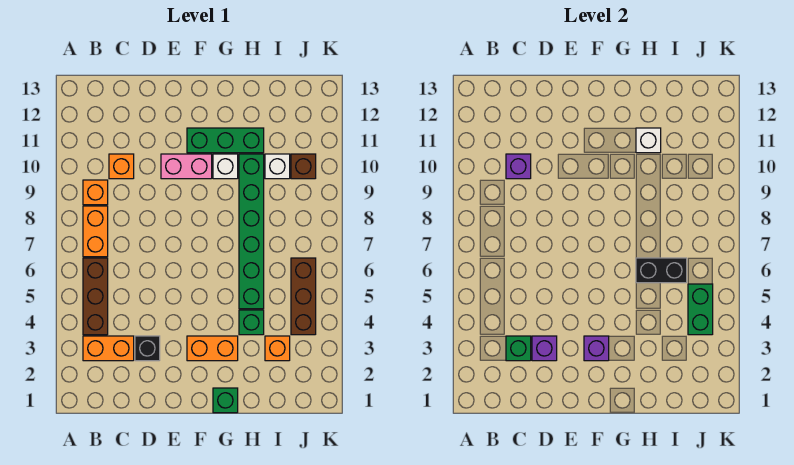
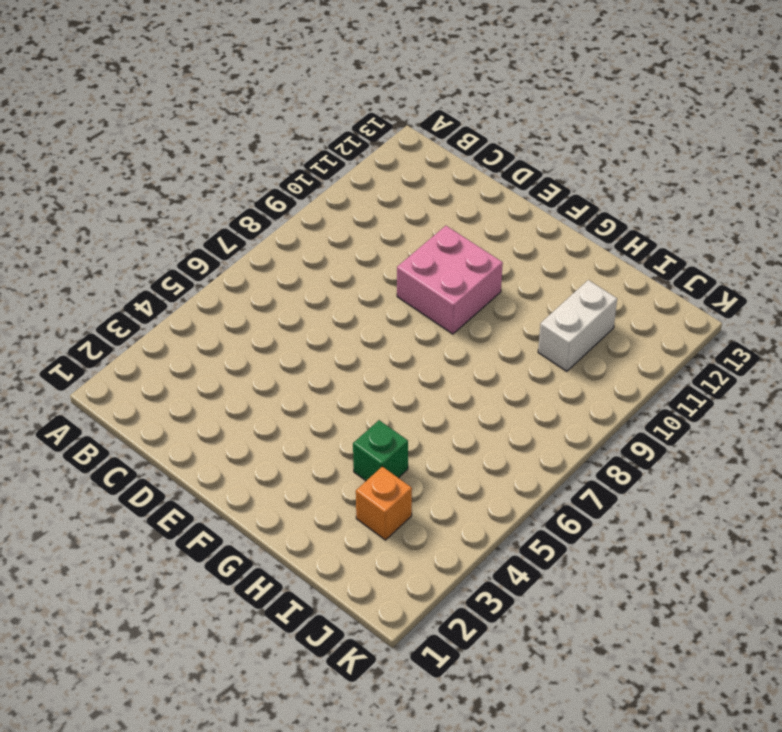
pink 2x2 brick [397,226,503,334] -> pink 1x2 brick [161,154,212,179]
white 1x2 brick [538,280,617,371] -> white 1x1 brick [265,154,290,179]
none -> orange 1x2 brick [83,336,134,361]
none -> brown 1x3 brick [83,258,108,335]
none -> orange 1x2 brick [83,206,108,257]

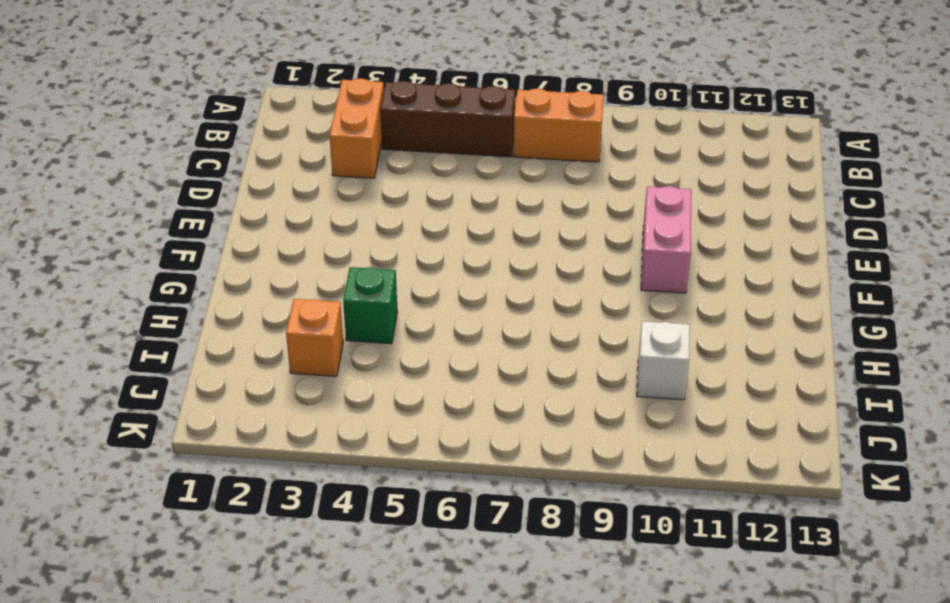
none -> orange 1x1 brick [83,180,108,205]
none -> orange 1x1 brick [109,154,134,179]
none -> black 1x1 brick [135,336,160,361]

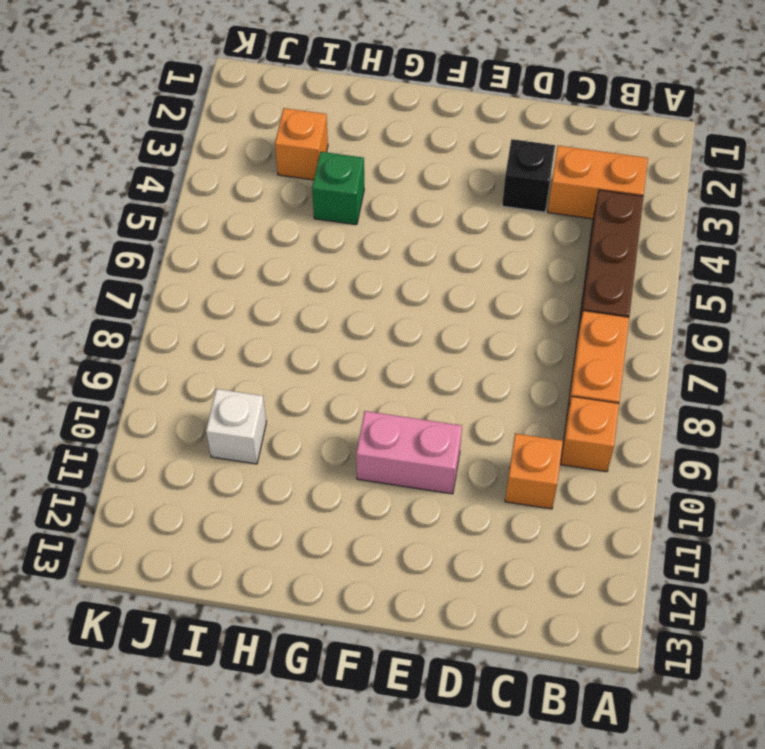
none -> orange 1x2 brick [187,336,238,361]
none -> green 1x3 brick [187,128,264,153]
none -> green 1x1 brick [213,388,238,413]

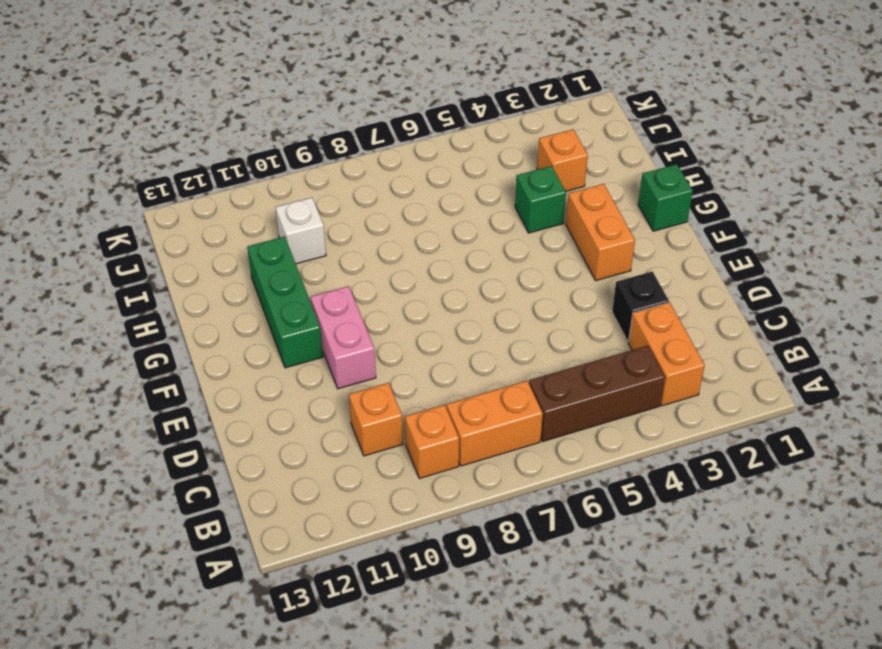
none -> white 1x1 brick [213,154,238,179]
none -> green 1x6 brick [239,154,264,309]
none -> brown 1x3 brick [291,258,316,335]

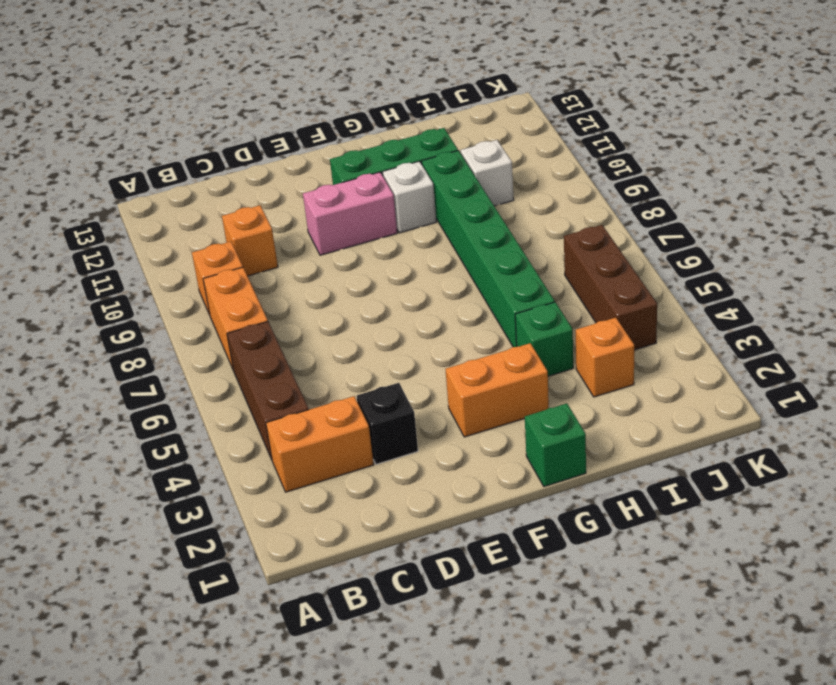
none -> brown 1x1 brick [291,154,316,179]
none -> green 1x1 brick [506,336,531,361]
none -> purple 1x1 brick [506,154,531,179]

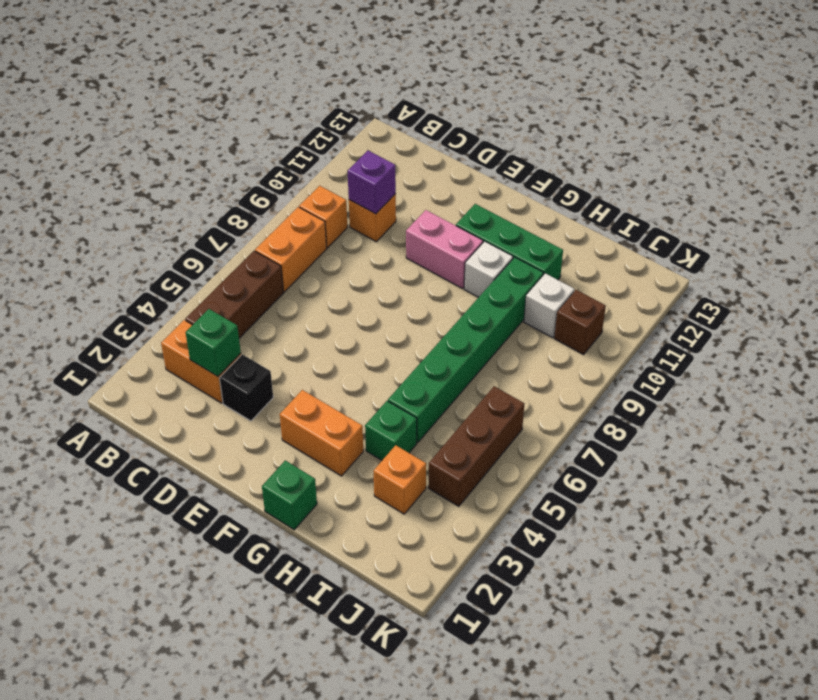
none -> purple 1x1 brick [532,336,557,361]
none -> purple 1x1 brick [584,336,609,361]
none -> black 1x2 brick [636,258,687,283]

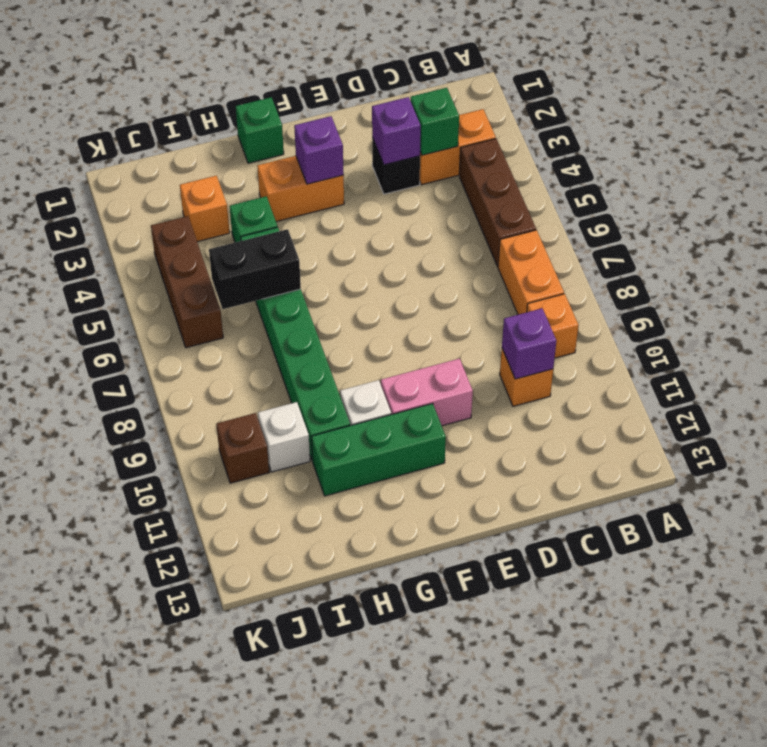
none -> white 1x1 brick [636,128,661,153]
none -> green 1x2 brick [688,284,713,335]

